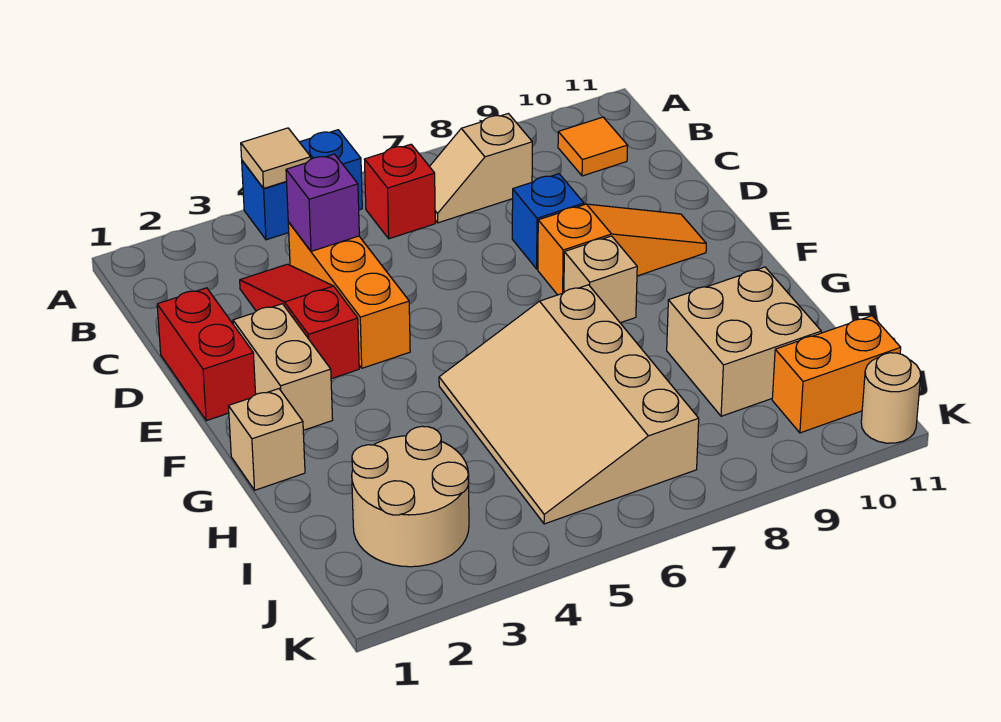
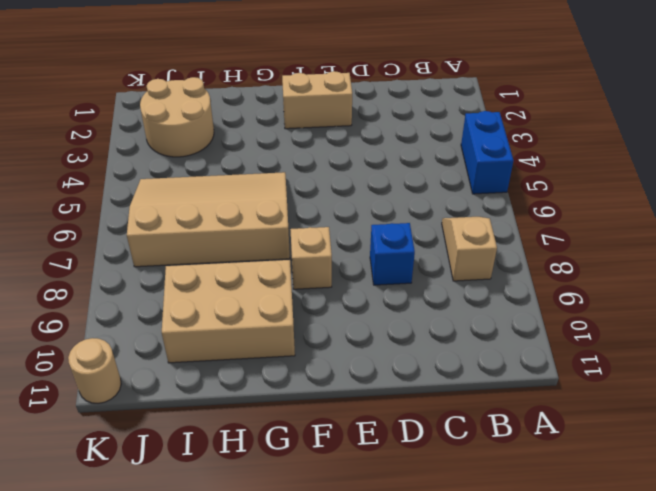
tan 2x3 brick [162,260,295,363] -> tan 2x2 brick [667,267,821,416]
none -> red 1x1 brick [364,144,435,239]
none -> orange 1x1 tile [558,117,628,176]
none -> red 1x3 slope [240,264,359,379]

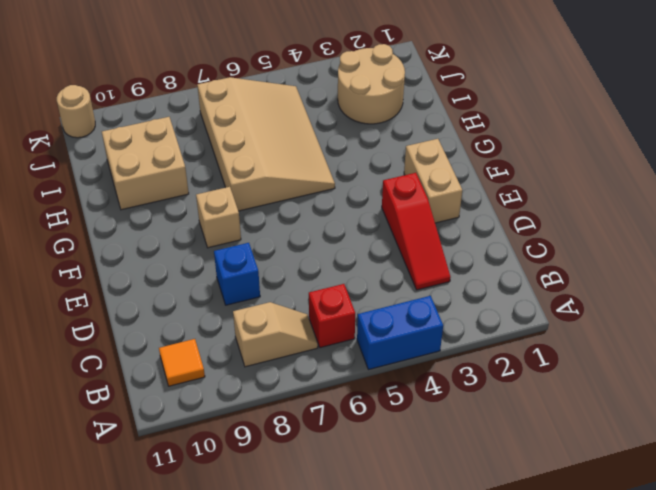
none -> orange 1x3 brick [288,222,410,368]
none -> red 1x2 brick [157,288,256,421]
none -> orange 1x3 slope [538,204,706,295]

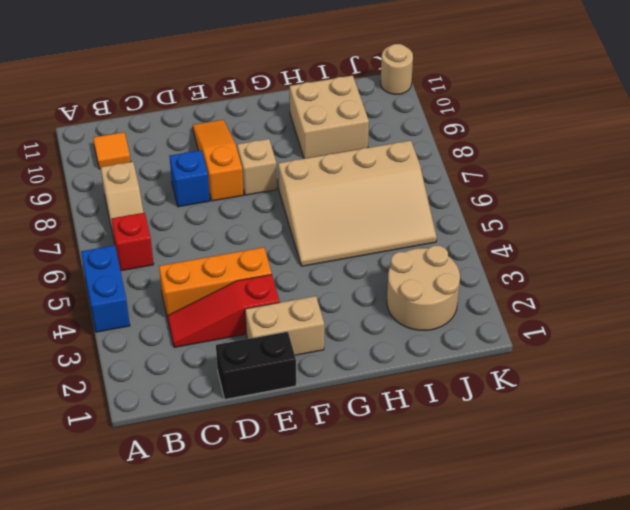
black 1x2 brick [216,331,296,399] -> red 1x2 brick [157,288,256,421]
none -> tan 1x1 brick [228,389,305,490]
none -> orange 1x2 brick [772,316,901,433]
none -> tan 1x1 tile [241,128,311,188]

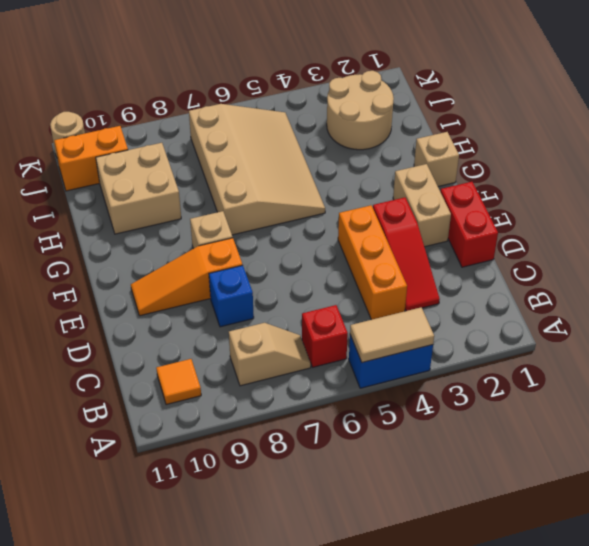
tan 1x2 tile [350,307,434,363] -> tan 1x1 tile [241,128,311,188]
none -> purple 1x1 brick [286,154,359,251]

